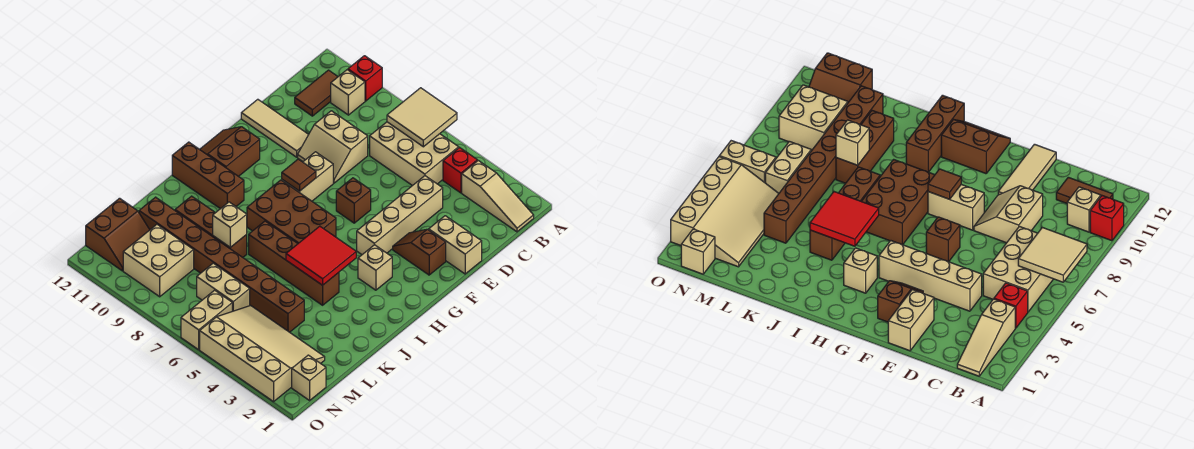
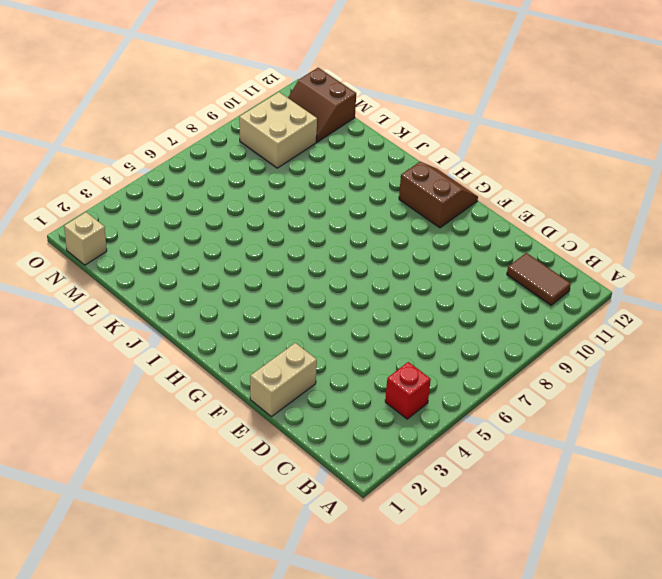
none -> red 1x1 brick [348,56,382,101]
none -> tan 1x3 slope [462,161,534,232]
none -> tan 2x3 brick [370,122,459,186]
none -> tan 1x1 brick [331,70,365,115]

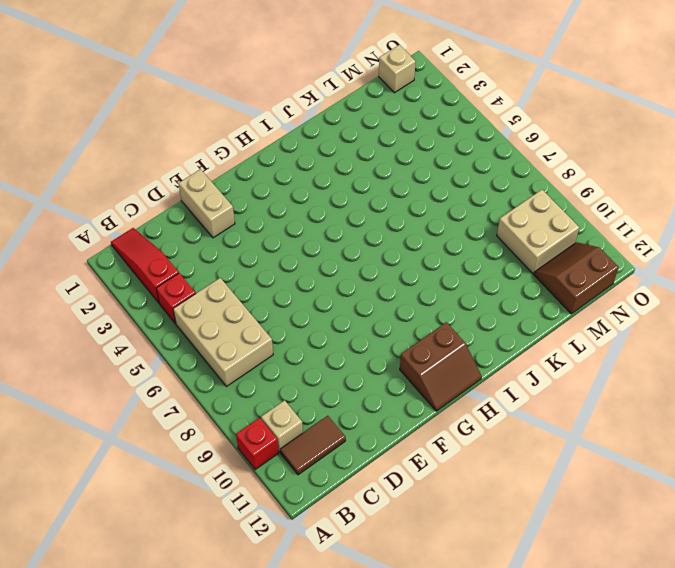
red 1x3 slope [111,228,179,303] -> tan 1x3 slope [462,161,534,232]
none -> tan 1x4 brick [357,176,443,254]
none -> tan 2x2 slope [298,111,368,183]
none -> tan 1x3 tile [241,99,309,157]
none -> brown 1x2 slope [393,229,446,275]

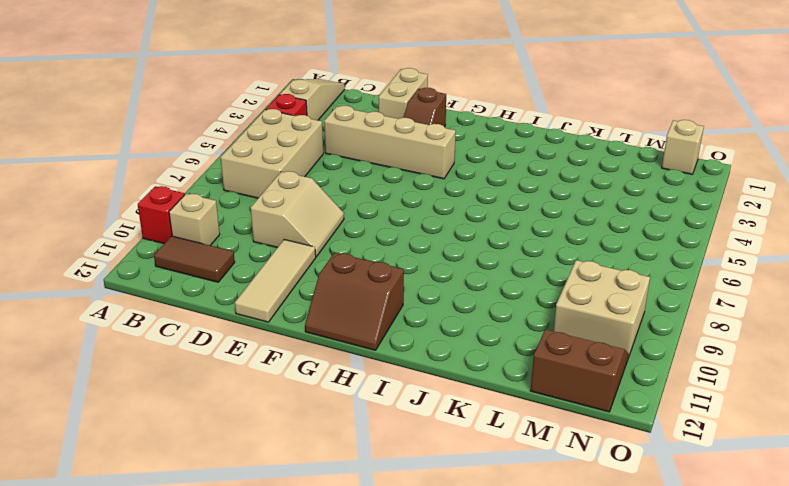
none -> brown 1x1 brick [336,178,371,223]
none -> tan 1x2 brick [282,152,333,201]
none -> tan 1x1 brick [358,245,392,290]
none -> brown 2x3 brick [247,180,336,243]

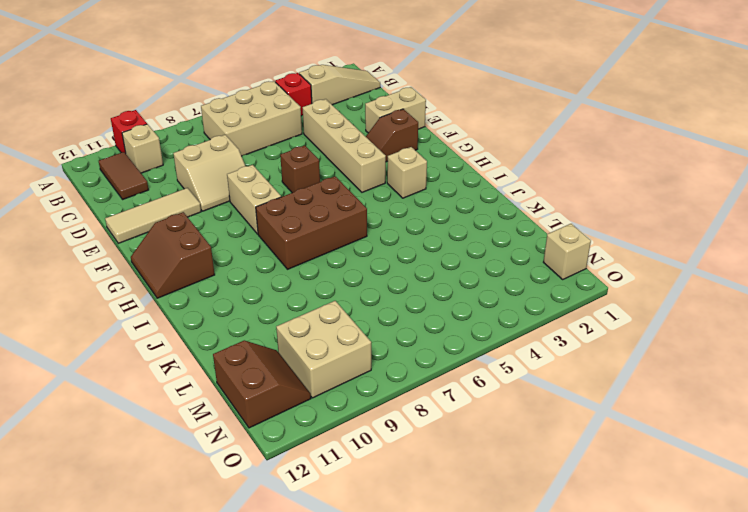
none -> brown 1x3 brick [172,142,244,209]
none -> brown 1x4 brick [249,221,339,305]
none -> brown 1x3 brick [175,196,247,257]
none -> brown 1x8 brick [139,197,304,332]

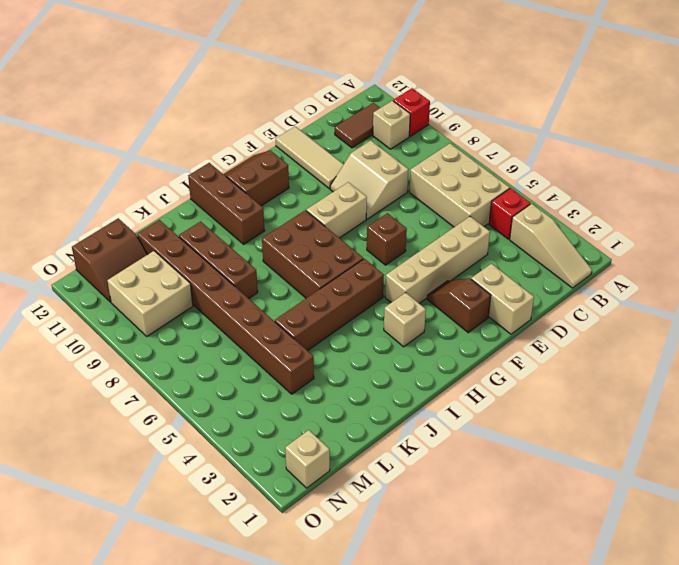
brown 1x4 brick [275,259,384,351] -> brown 1x4 brick turned to [249,221,339,305]
none -> tan 3x4 slope [200,306,325,402]
none -> tan 1x2 brick [197,263,250,311]
none -> tan 1x2 brick [181,290,232,350]
none -> tan 2x2 tile [387,88,457,147]

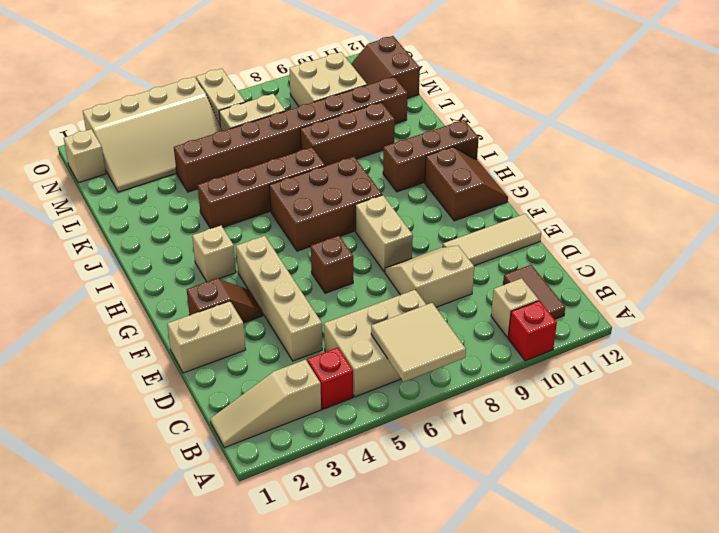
none -> brown 1x1 tile [282,159,316,191]
none -> red 2x2 tile [286,226,356,285]
none -> tan 1x1 brick [213,202,247,247]

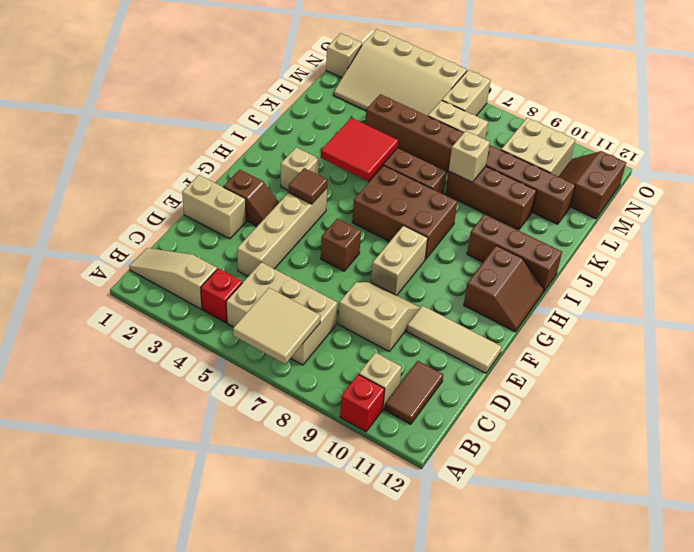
brown 1x1 tile [288,168,327,204] -> brown 1x1 tile moved to [282,159,316,191]

